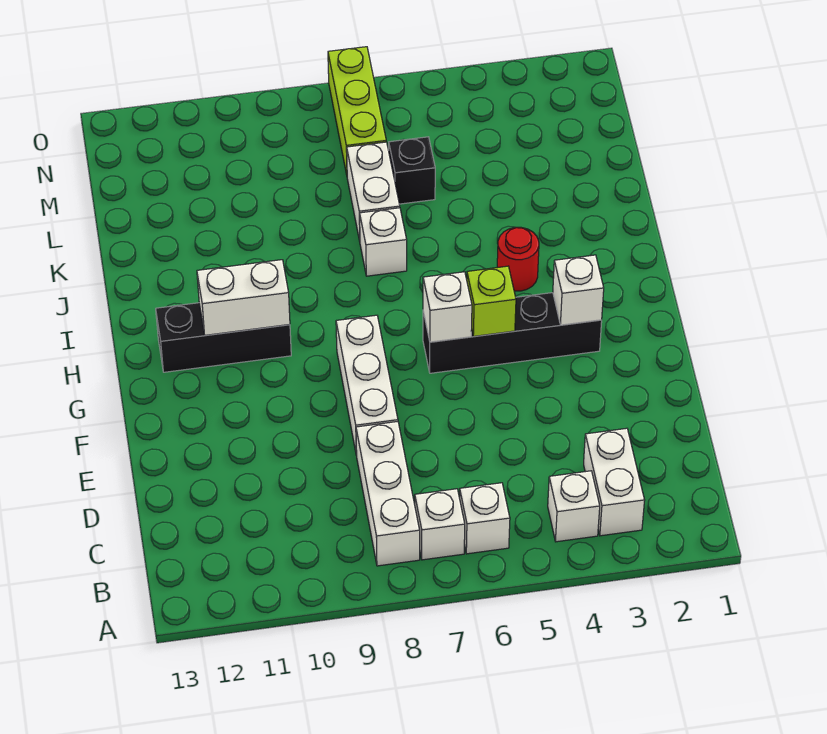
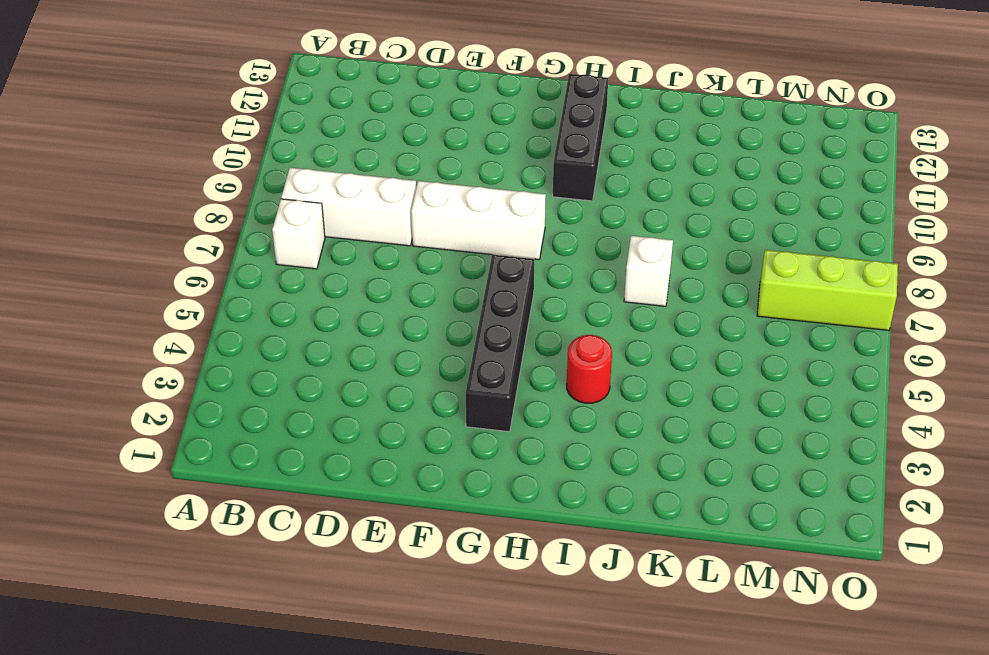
none -> white 1x2 brick [584,428,645,536]
none -> white 1x1 brick [548,471,600,542]
none -> white 1x1 brick [460,483,510,554]

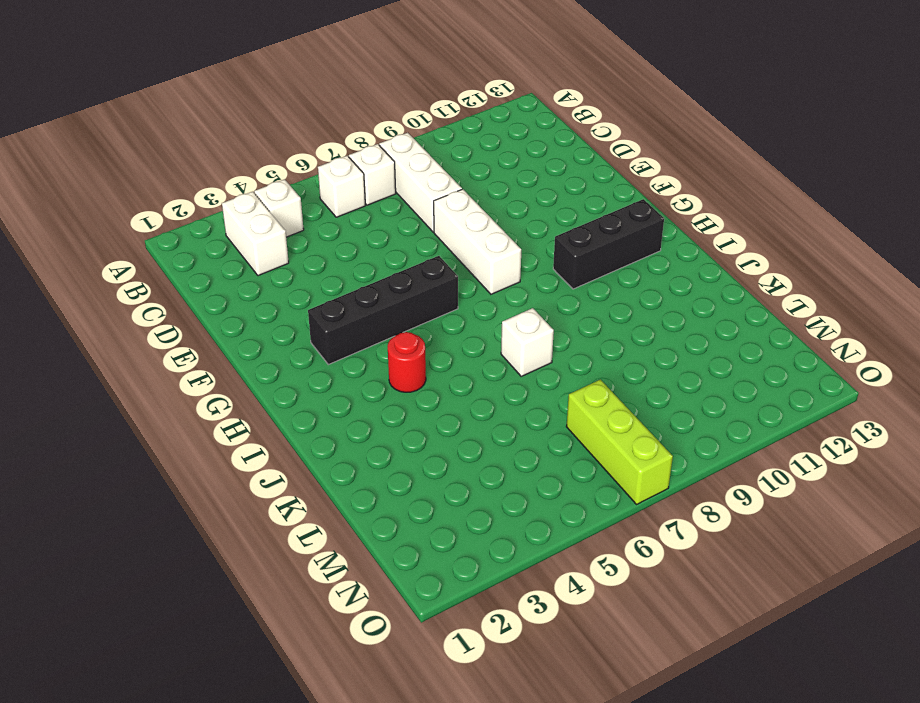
none -> white 1x2 brick [347,142,400,241]
none -> black 1x1 brick [389,137,435,204]
none -> white 1x1 brick [553,255,604,325]

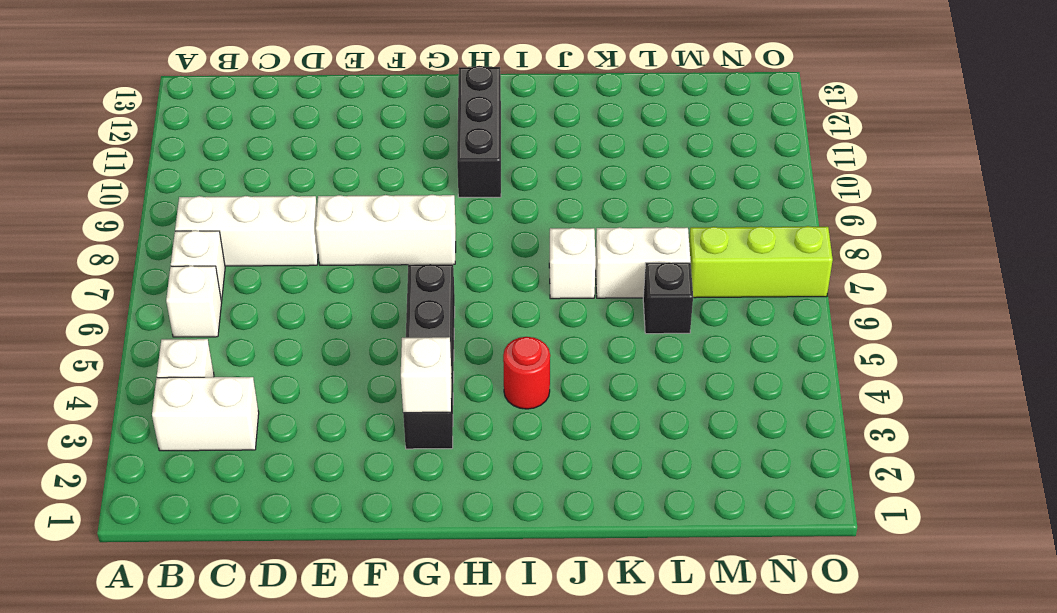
none -> lime 1x1 brick [467,266,516,336]
none -> white 1x1 brick [423,272,472,342]
none -> white 1x2 brick [197,260,290,335]

